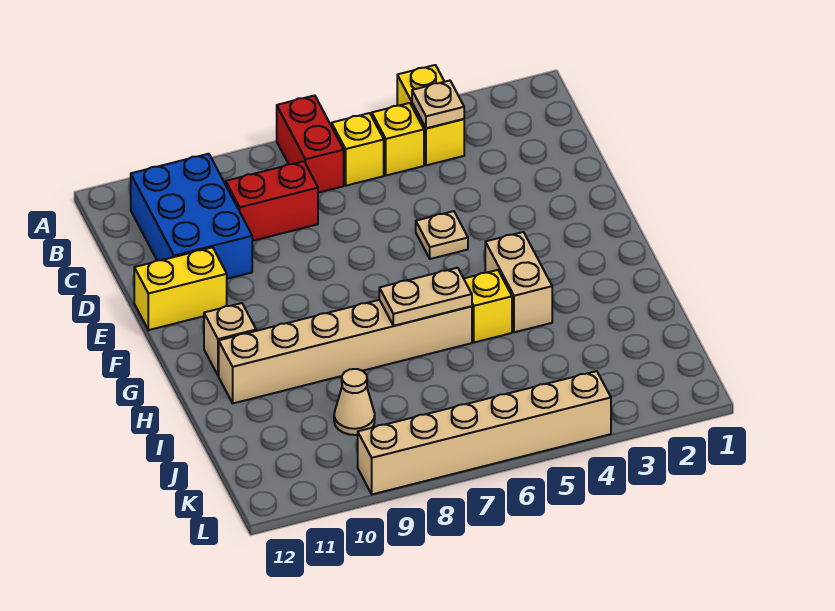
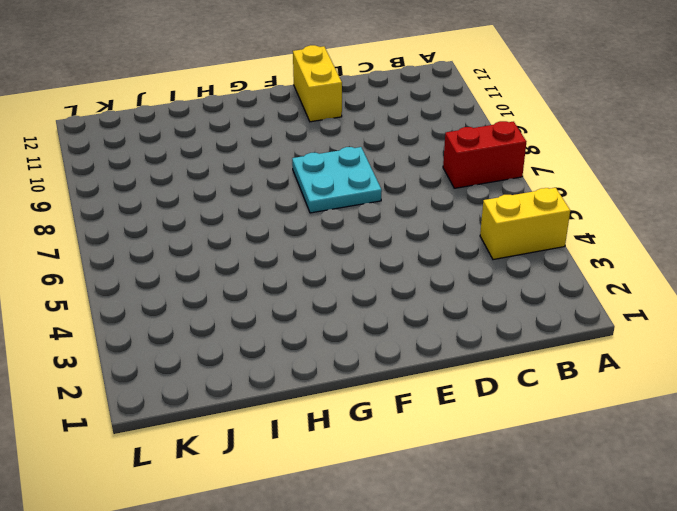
cyan 2x2 plate [292,147,382,213] -> none
none -> yellow 1x1 brick [372,103,424,175]
none -> yellow 1x1 brick [332,113,384,186]
none -> blue 2x3 brick [131,154,252,279]

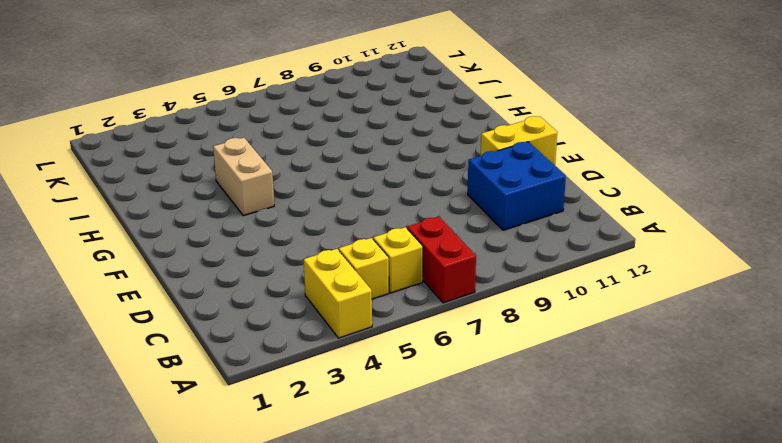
blue 2x2 brick [468,142,566,230] -> blue 2x3 brick [131,154,252,279]
none -> red 1x2 brick [226,161,318,241]
none -> tan 1x1 plate [416,211,468,259]
none -> tan 1x1 brick [204,303,256,376]

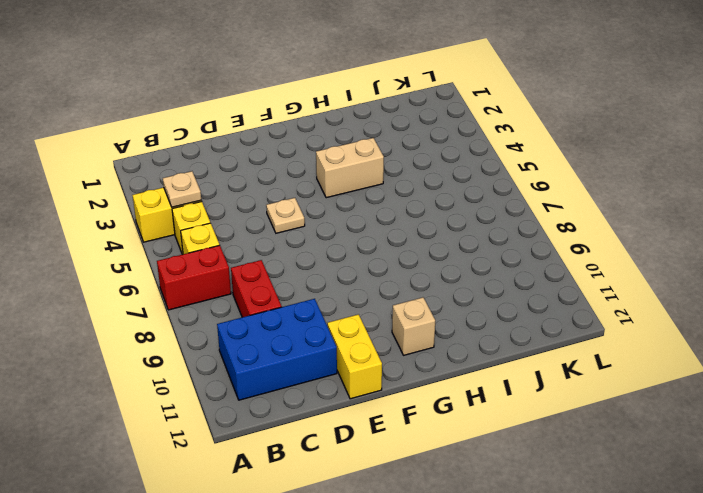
none -> yellow 1x1 brick [464,270,512,343]
none -> tan 1x6 brick [219,300,472,403]
none -> tan 1x1 cone [334,369,375,435]

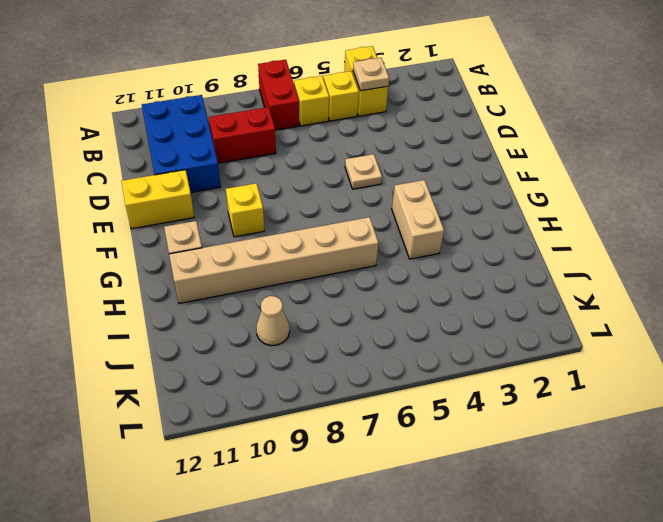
yellow 1x1 brick [226,183,264,237] -> yellow 1x1 brick moved to [464,270,512,343]
none -> tan 1x6 brick [358,371,611,494]
none -> tan 1x2 plate [379,268,472,326]

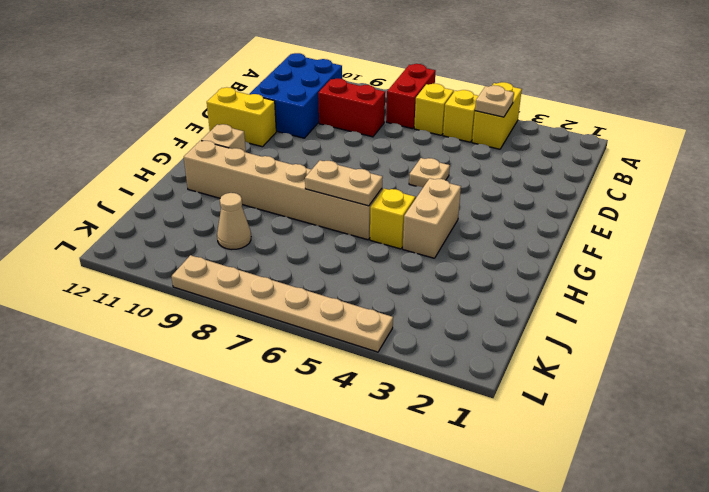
tan 1x6 plate [171,255,393,352] -> tan 1x6 brick [358,371,611,494]

